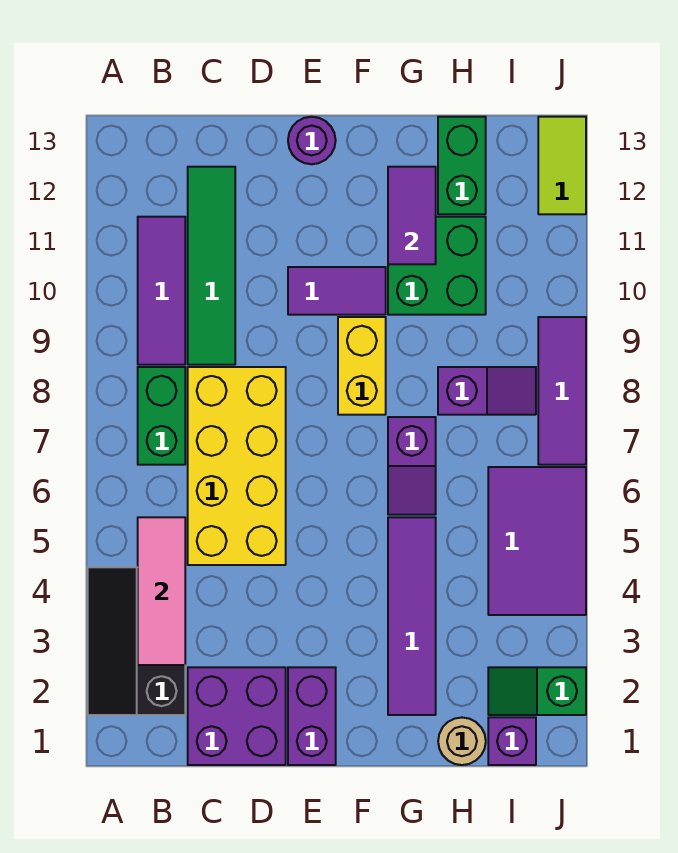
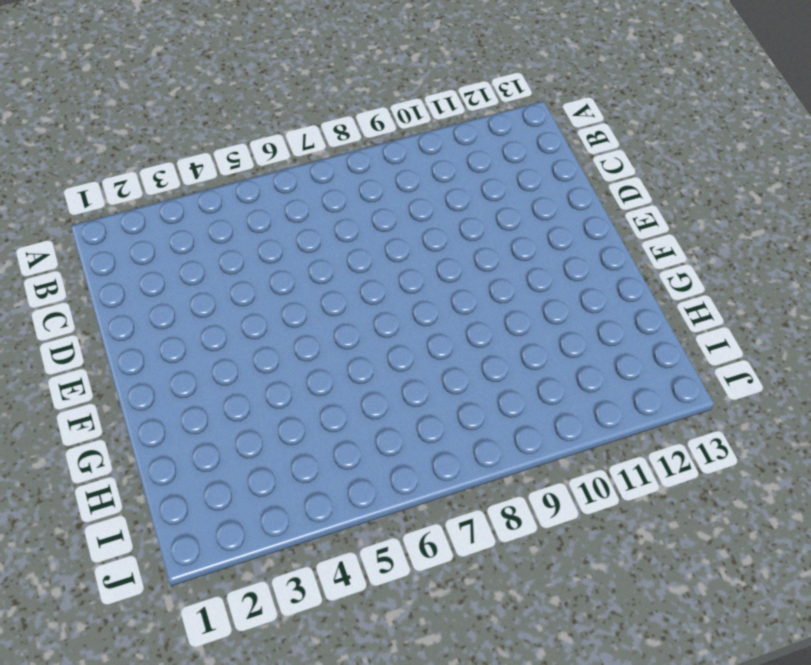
none -> black 2x3 slope [88,567,185,715]
none -> green 1x2 brick [138,367,185,465]
none -> purple 1x3 tile [138,217,185,365]

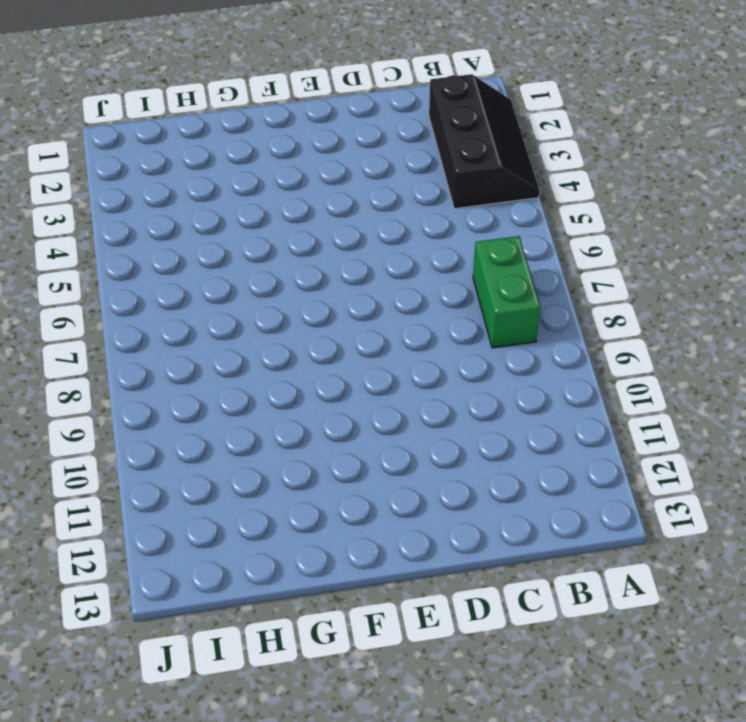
none -> purple 1x3 tile [138,217,185,365]
none -> purple 2x2 brick [188,667,286,765]
none -> yellow 2x4 brick [188,367,286,565]

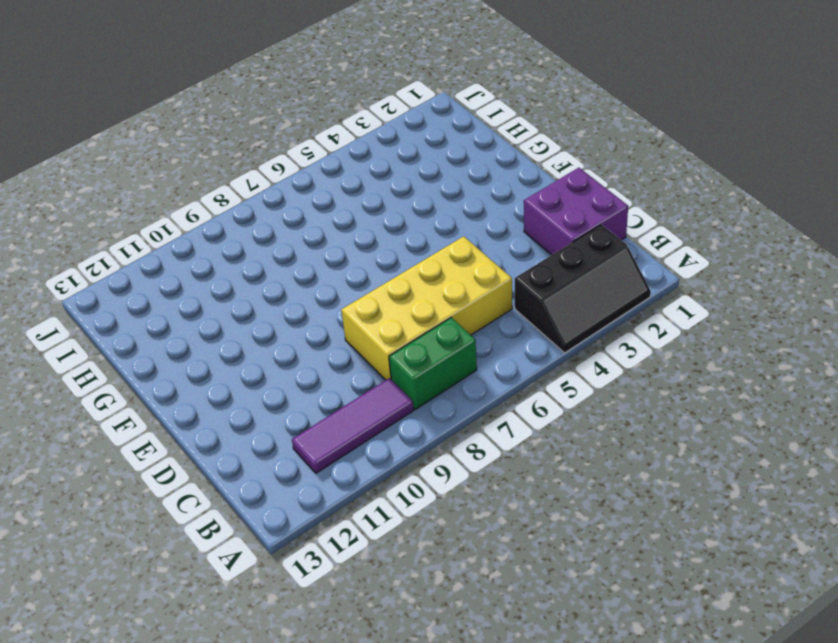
none -> green 1x4 tile [188,167,235,365]
none -> purple 1x2 brick [288,667,336,765]
none -> purple 1x2 tile [288,267,386,315]

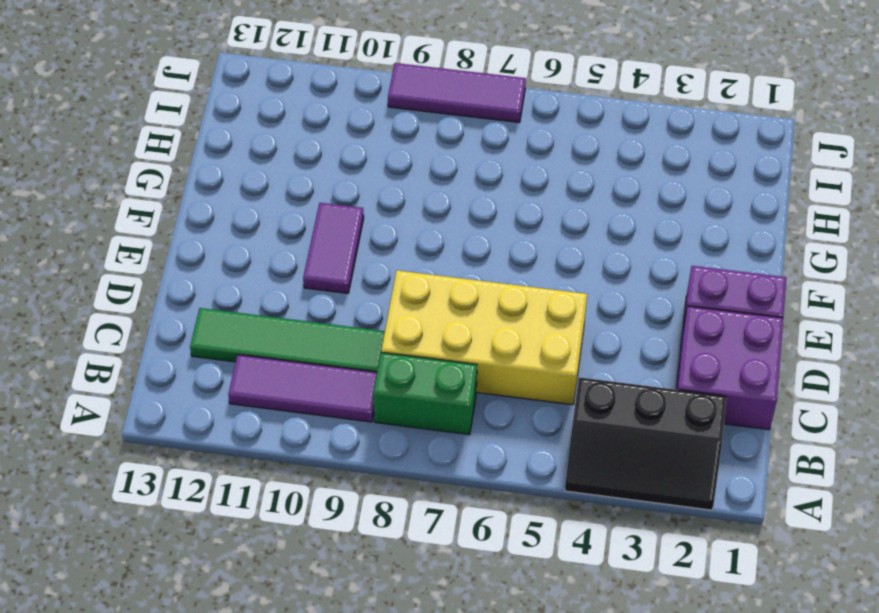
none -> purple 1x1 round brick [288,117,336,164]
none -> yellow 1x2 brick [338,317,386,415]
none -> purple 1x4 tile [388,517,436,715]

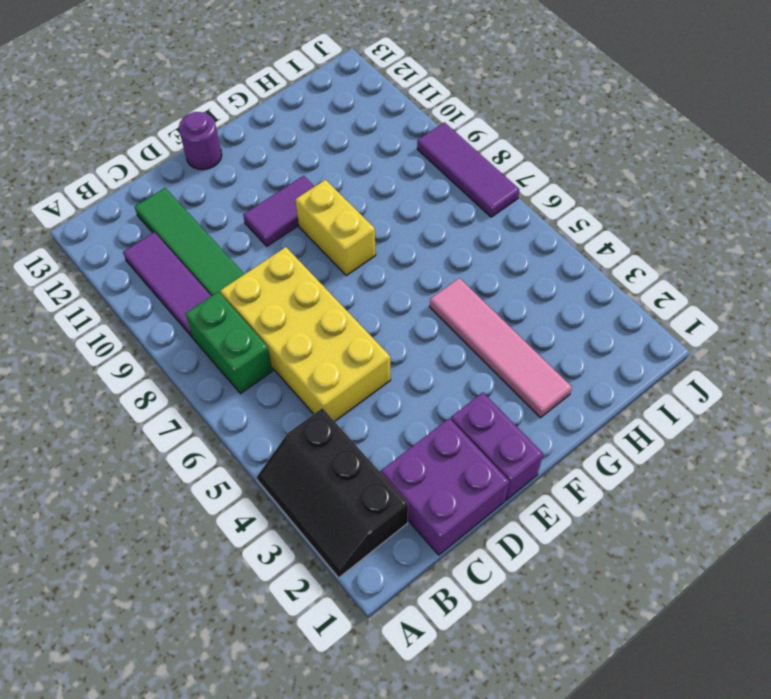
pink 1x4 tile [430,278,572,418] -> purple 1x4 tile [388,517,436,715]
none -> purple 1x2 slope [388,417,436,515]
none -> green 2x2 brick [388,217,486,315]
none -> tan 1x1 round brick [438,718,486,765]

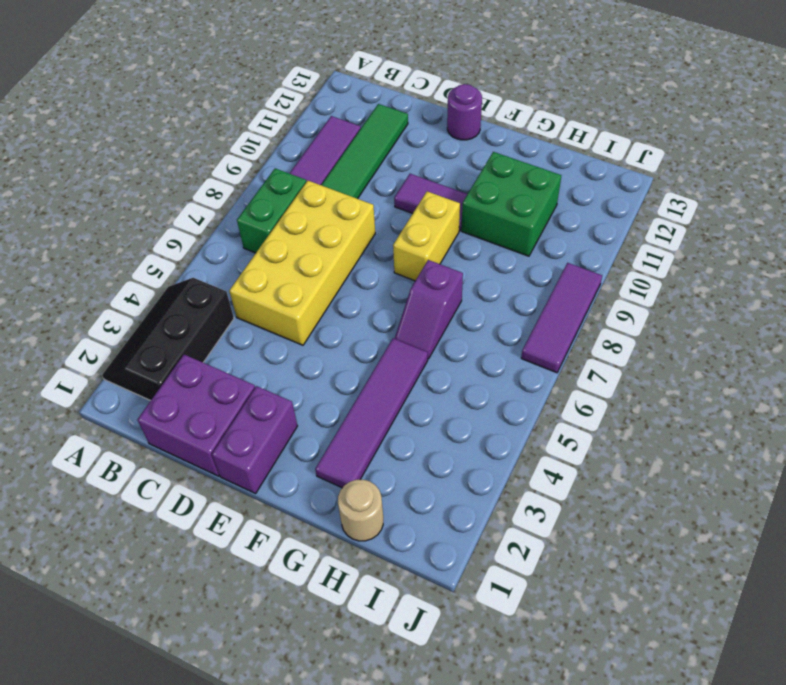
none -> purple 1x2 slope [438,367,536,415]
none -> green 1x2 brick [438,117,486,214]
none -> purple 1x1 brick [488,717,536,765]

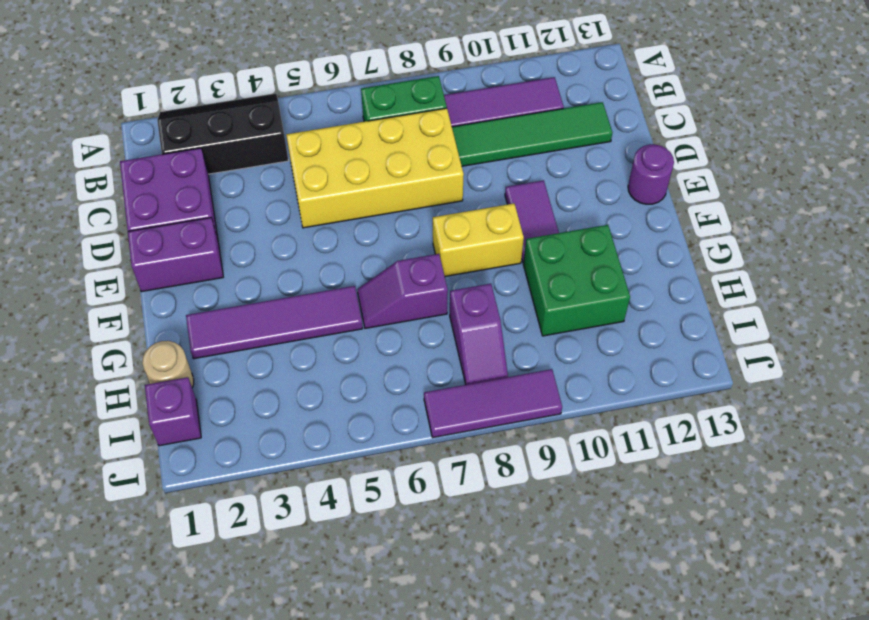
none -> green 1x2 brick [438,117,486,214]
none -> green 1x2 slope [488,667,586,715]
none -> purple 2x3 tile [488,467,586,615]

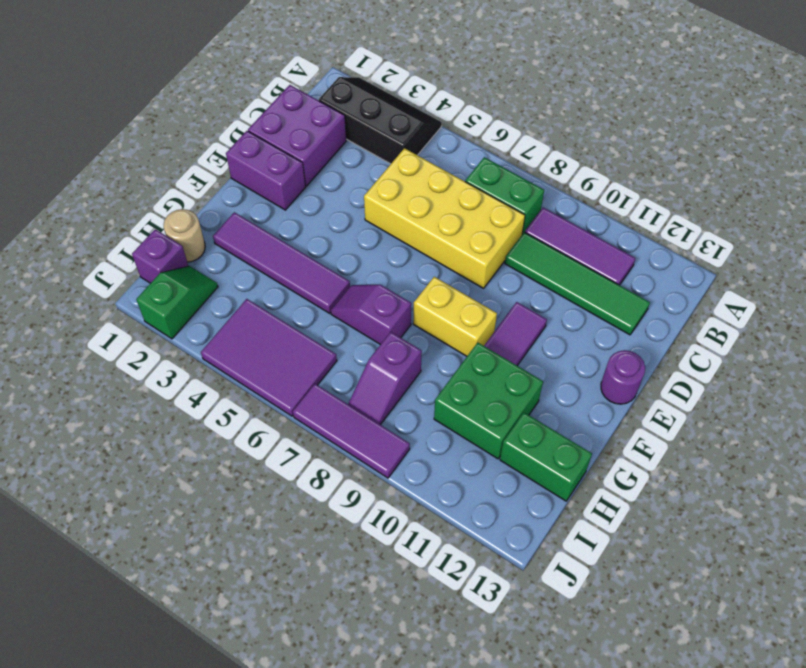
none -> lime 1x2 tile [538,117,586,214]
none -> pink 1x3 tile [138,517,185,665]
none -> purple 1x2 tile [388,167,436,264]

